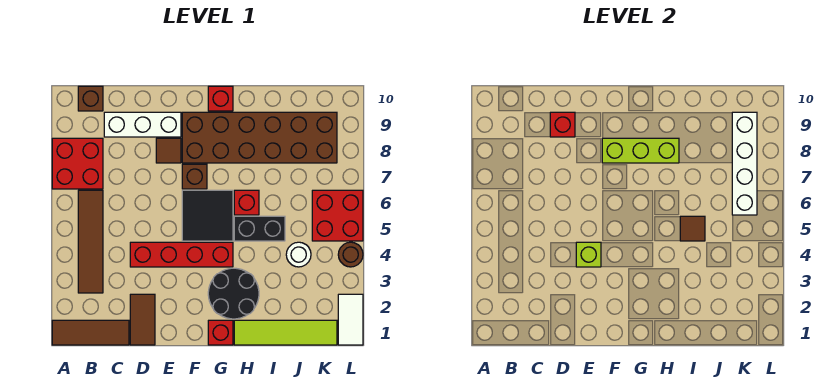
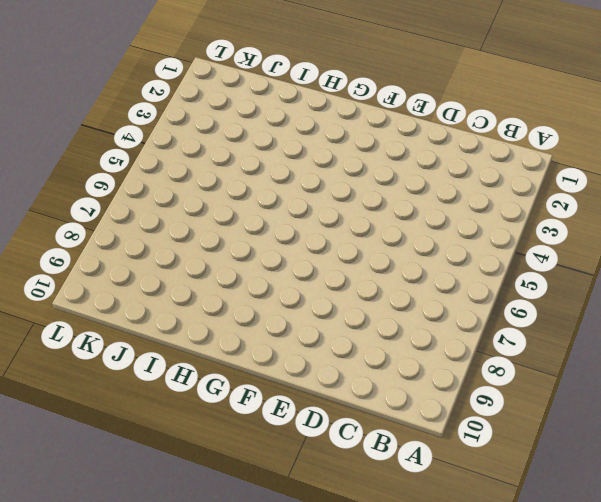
none -> brown 1x3 tile [52,320,129,345]
none -> red 2x2 brick [52,138,103,189]
none -> brown 1x4 tile [78,190,103,293]

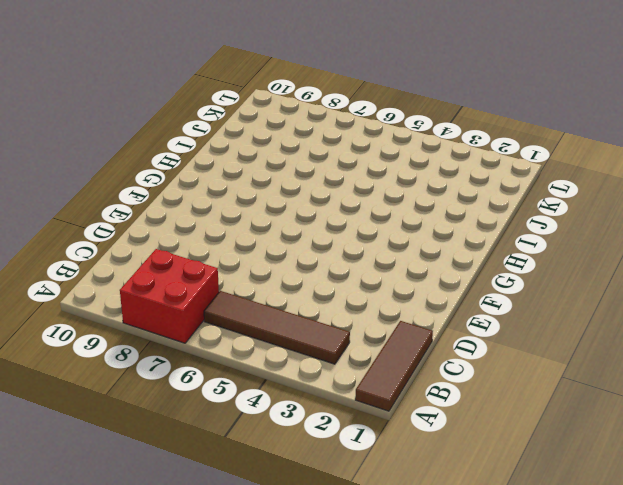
none -> brown 1x1 brick [78,86,103,111]
none -> white 1x3 brick [104,112,181,137]
none -> brown 1x2 tile [130,294,155,345]

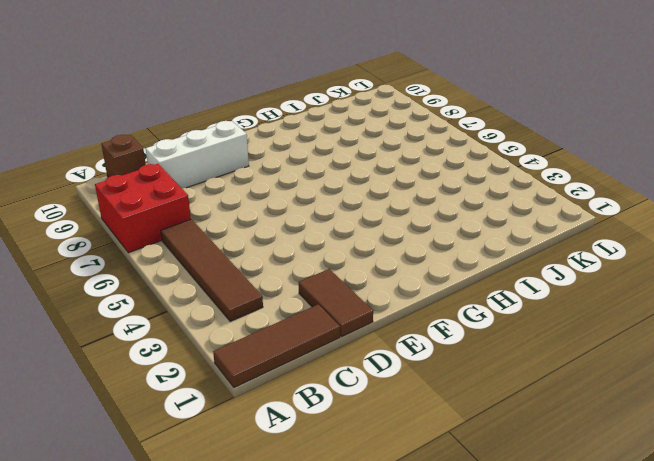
none -> red 1x4 brick [130,242,233,267]
none -> brown 1x1 tile [156,138,181,163]
none -> black 2x2 tile [182,190,233,241]

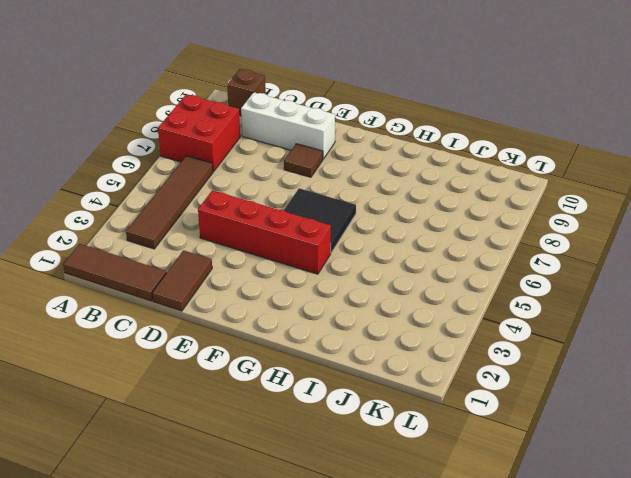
none -> brown 1x1 brick [182,164,207,189]
none -> brown 2x6 brick [182,112,337,163]
none -> red 1x1 brick [208,320,233,345]

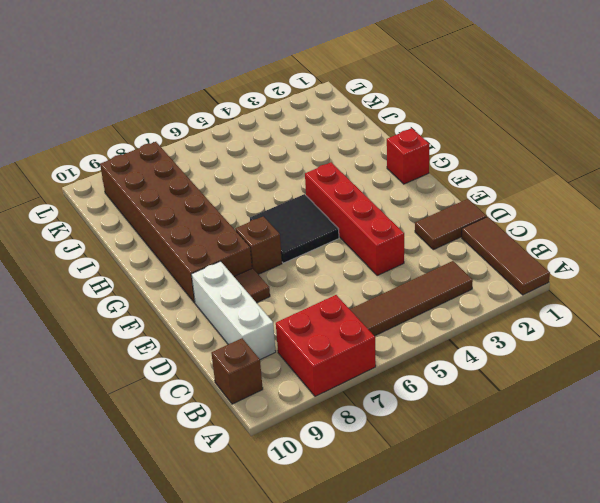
none -> black 2x2 round brick [208,268,259,319]
none -> red 1x1 brick [208,86,233,111]
none -> lime 1x4 tile [234,320,337,345]

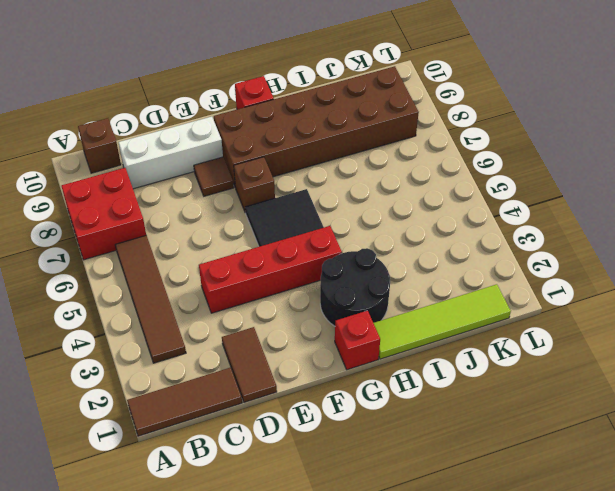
none -> black 1x2 brick [234,216,285,241]
none -> red 1x1 brick [234,190,259,215]
none -> white 1x1 round brick [286,242,311,267]

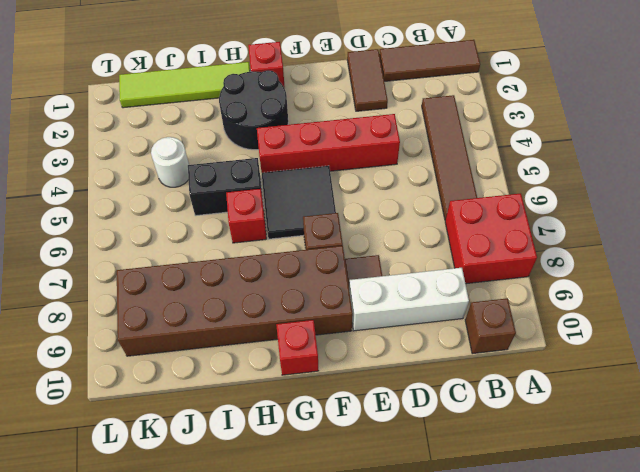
none -> red 2x2 brick [312,190,363,241]
none -> white 1x2 tile [338,294,363,345]
none -> brown 1x1 round brick [338,242,363,267]

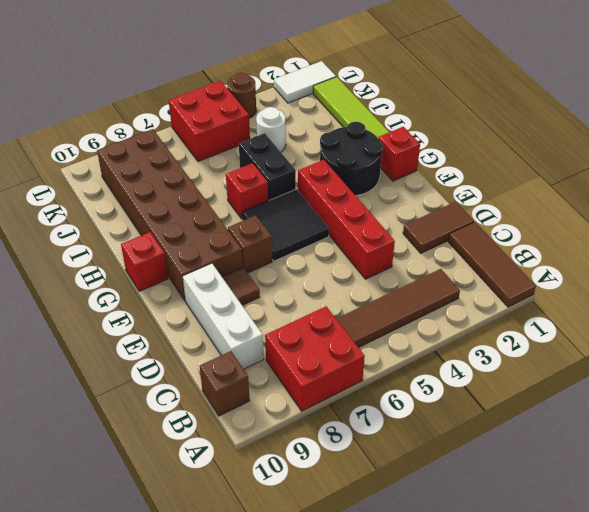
none -> red 1x1 brick [550,112,575,137]
none -> lime 1x1 brick [576,242,601,267]
none -> lime 1x3 brick [602,138,679,163]

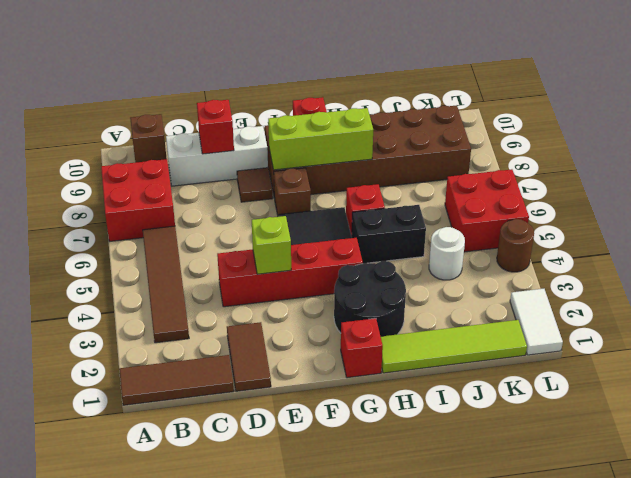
none -> brown 1x1 tile [680,216,705,241]
none -> white 1x4 brick [732,112,757,215]

